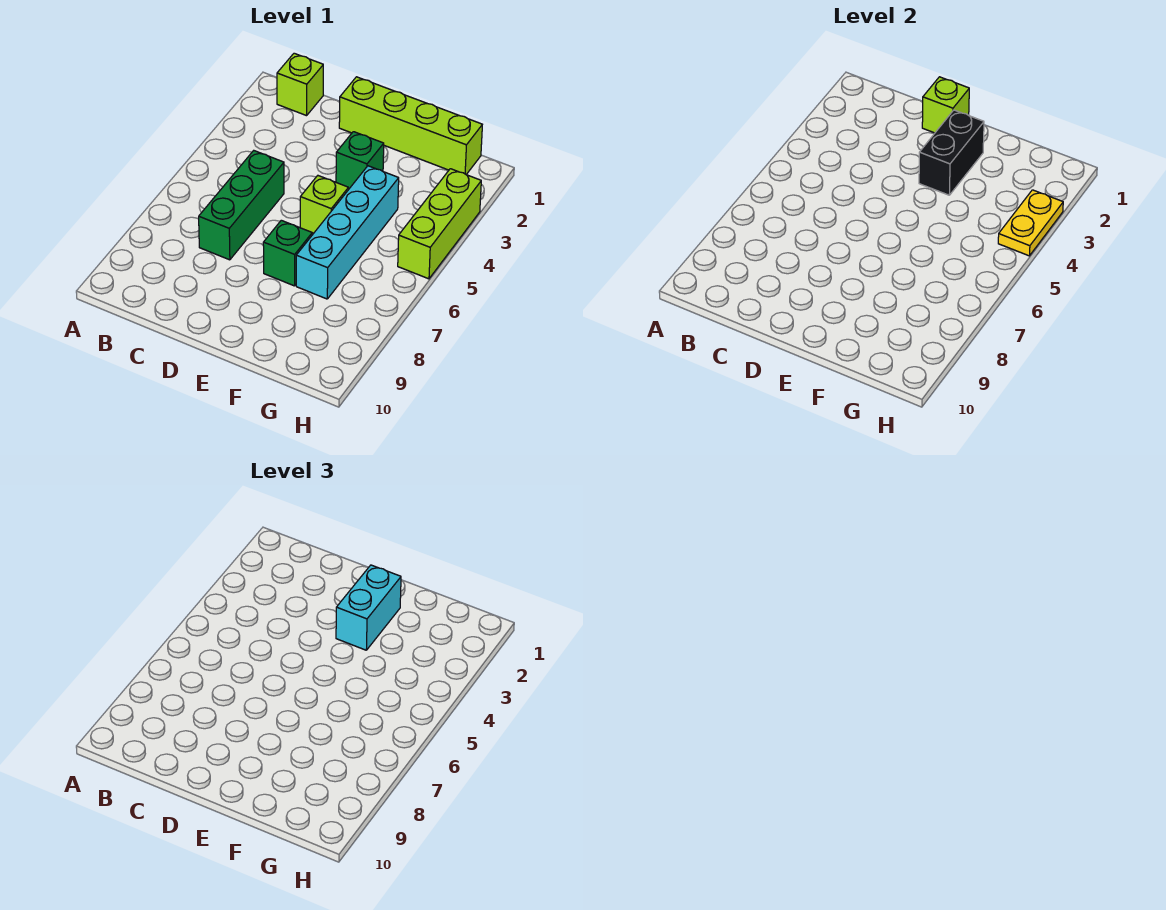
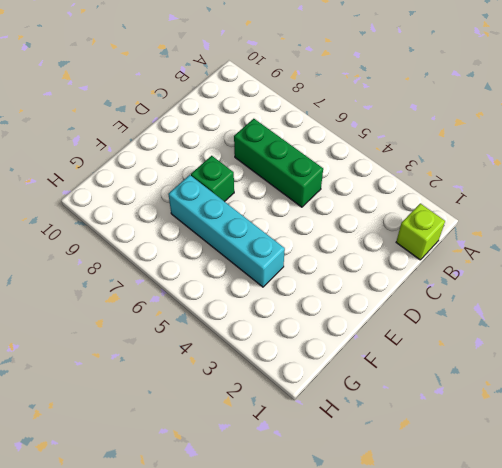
none -> lime 1x4 brick [339,77,482,174]
none -> green 1x1 brick [336,132,384,189]
none -> lime 1x1 brick [300,176,348,233]

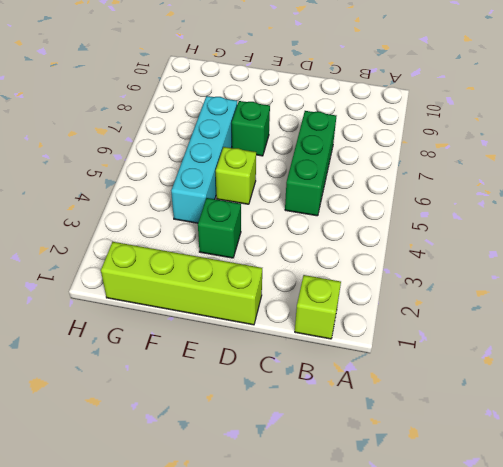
none -> lime 1x3 brick [398,169,481,279]
none -> lime 1x1 brick [922,77,969,133]
none -> black 1x2 brick [919,110,984,195]

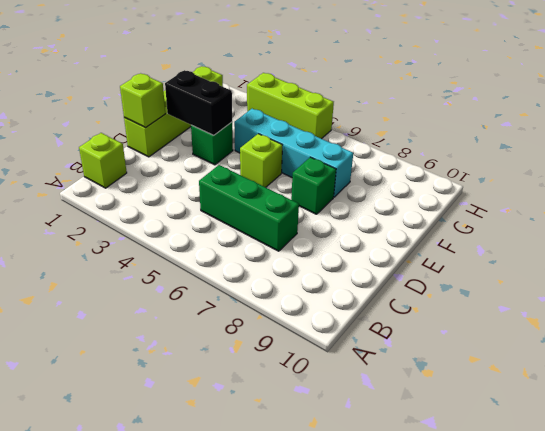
none -> yellow 1x2 plate [998,190,1063,256]
none -> cyan 1x2 brick [336,565,401,650]

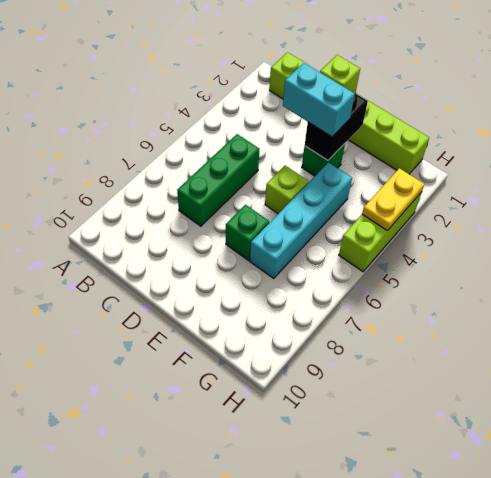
cyan 1x2 brick [283,63,355,137] -> cyan 1x2 brick turned to [336,565,401,650]

